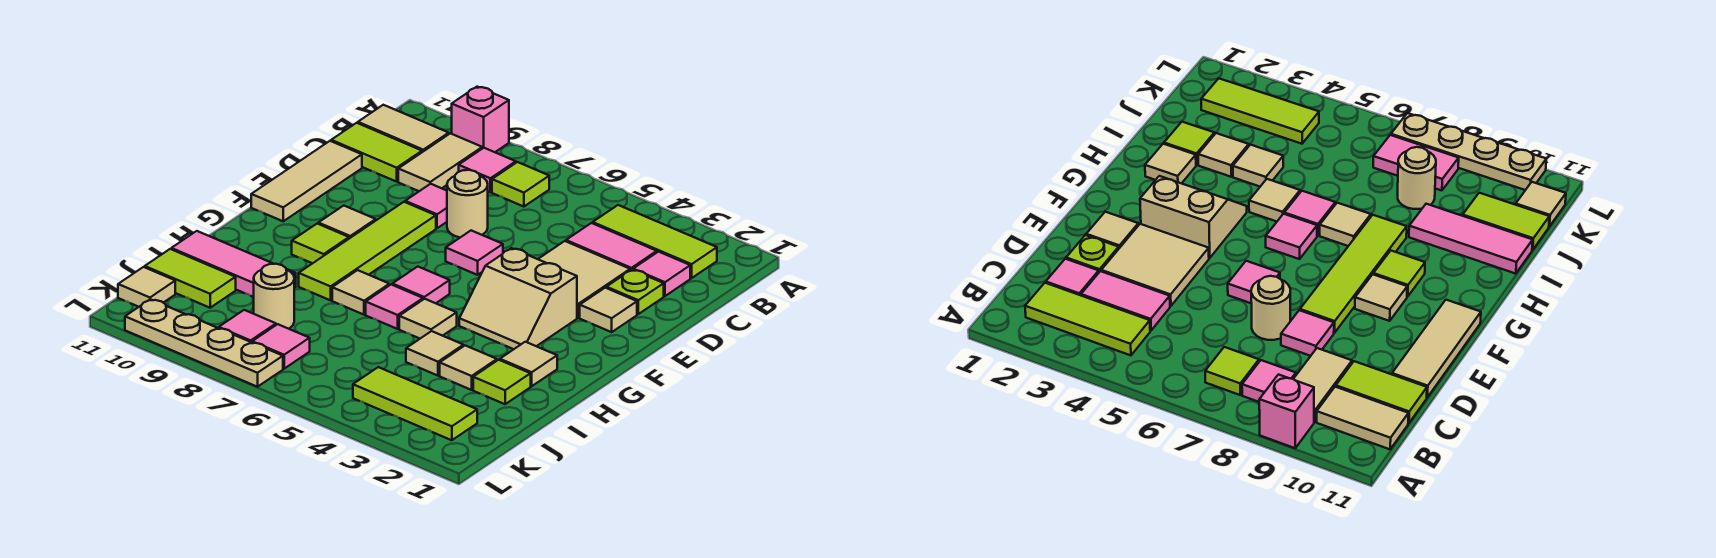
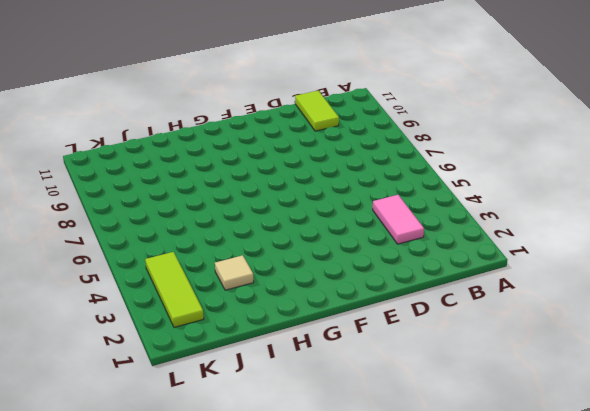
none -> pink 1x1 brick [452,87,509,152]
none -> lime 1x3 tile [593,205,717,278]
none -> lime 1x1 tile [492,162,549,207]
none -> pink 1x1 tile [459,148,516,192]

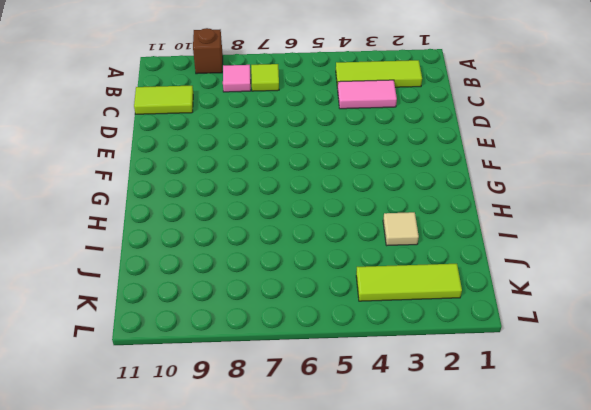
brown 1x1 brick [193,28,223,74] -> pink 1x1 brick [452,87,509,152]
none -> tan 1x2 tile [398,133,482,191]
none -> tan 1x2 tile [358,105,449,152]
none -> pink 1x1 tile [633,252,690,296]
none -> lime 1x1 plate [606,270,664,314]

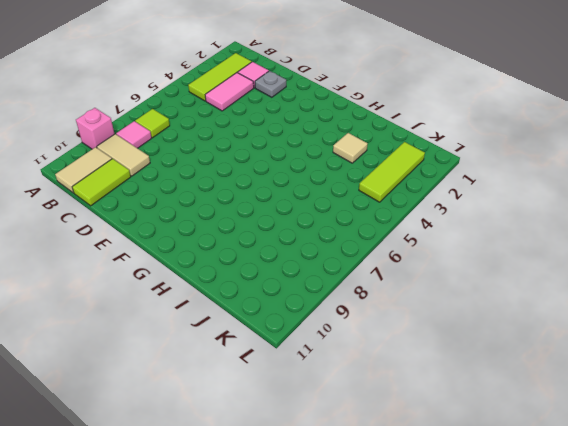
grey 1x1 plate [255,71,286,97] -> lime 1x1 plate [606,270,664,314]
none -> tan 2x2 tile [538,241,630,318]
none -> tan 1x1 round brick [447,170,488,237]
none -> pink 1x1 tile [405,184,447,228]
none -> tan 1x3 tile [251,141,362,221]

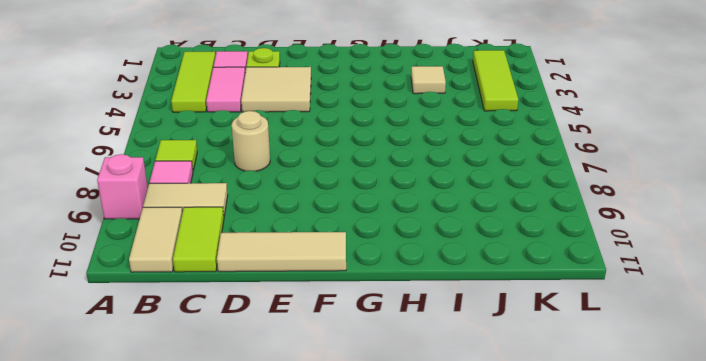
none -> pink 1x1 tile [405,184,447,228]
none -> tan 1x1 tile [580,288,637,332]
none -> pink 1x1 tile [446,231,503,275]
none -> lime 1x4 tile [299,202,436,300]

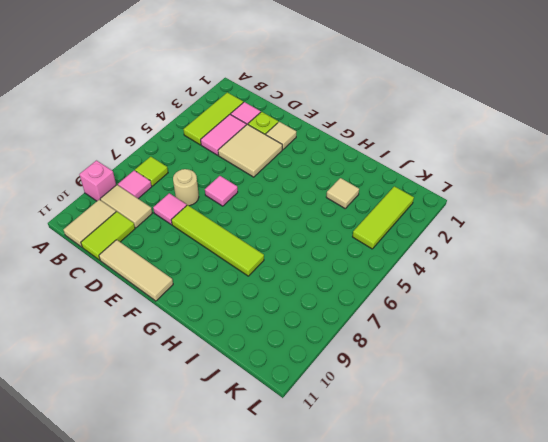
none -> tan 2x2 slope [459,248,577,349]
none -> tan 1x1 tile [318,206,376,239]
none -> pink 1x1 tile [392,267,450,303]
none -> lime 1x1 tile [292,224,349,263]

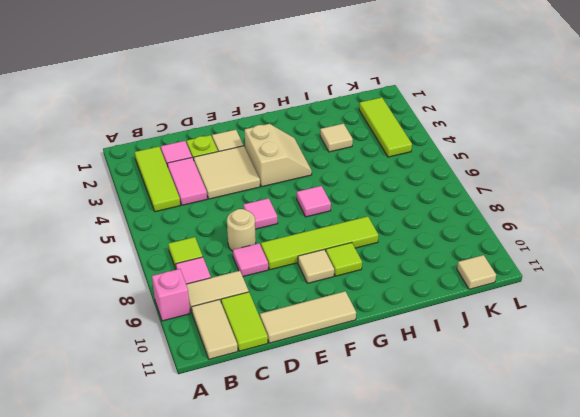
none -> tan 1x1 tile [500,342,557,386]
none -> tan 1x1 tile [399,299,457,338]
none -> pink 1x1 tile [366,285,423,329]
none -> tan 1x1 tile [332,270,389,315]

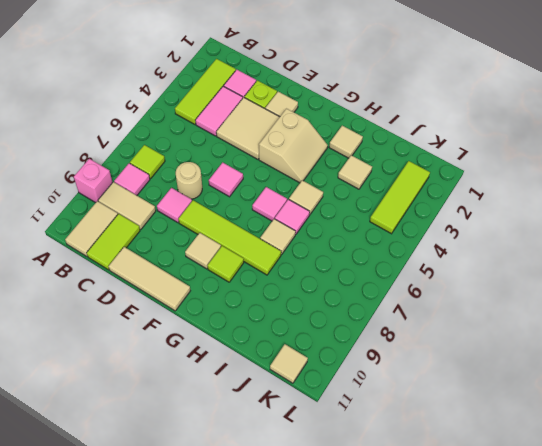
none -> lime 1x1 tile [473,360,531,404]
none -> tan 1x1 tile [406,331,463,376]
none -> pink 1x3 tile [171,231,296,297]
none -> tan 1x1 round brick [254,264,294,329]

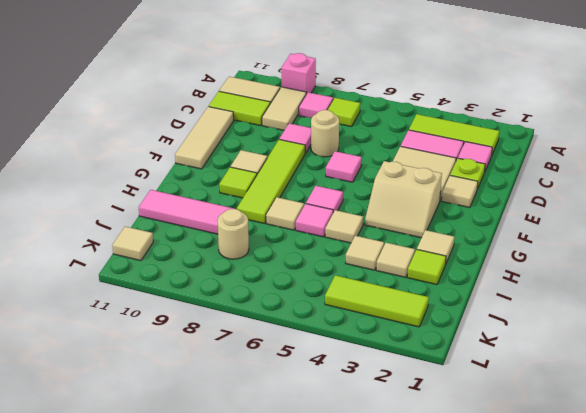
none -> lime 1x2 tile [145,249,236,308]
none -> pink 1x1 tile [252,324,310,369]
none -> pink 1x1 tile [219,310,276,342]
none -> tan 1x4 plate [125,299,283,387]

